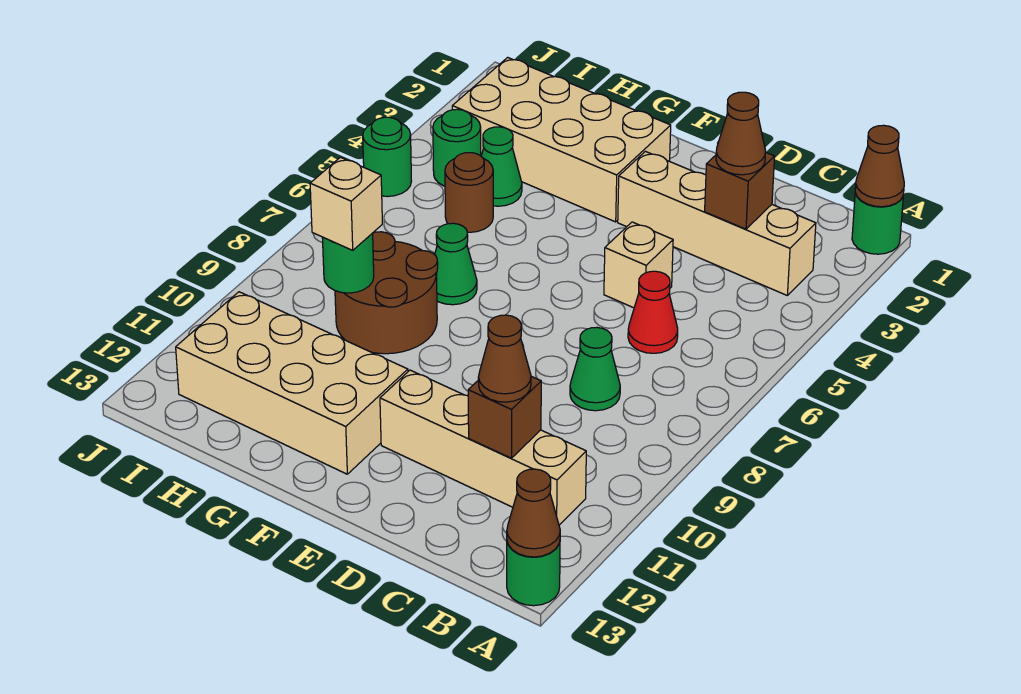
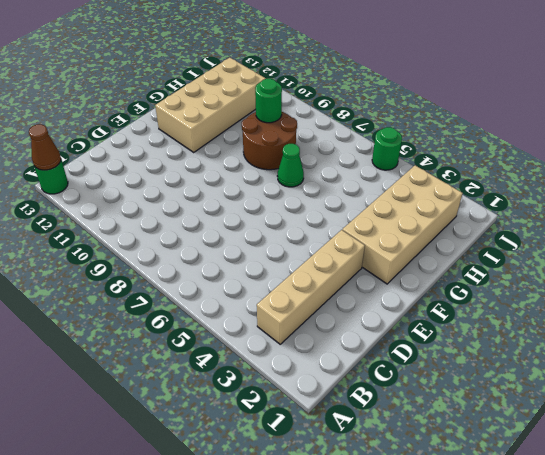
none -> green 1x1 round brick [852,193,903,254]
none -> tan 1x4 brick [380,370,586,525]
none -> red 1x1 cone [628,271,678,353]

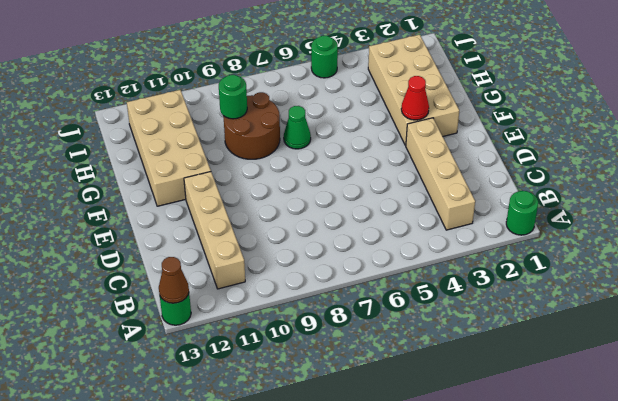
red 1x1 cone [401,76,429,120] -> red 1x1 cone moved to [628,271,678,353]
none -> green 1x1 cone [570,327,620,411]
none -> tan 1x1 brick [604,222,673,308]
none -> green 1x1 cone [481,127,522,206]

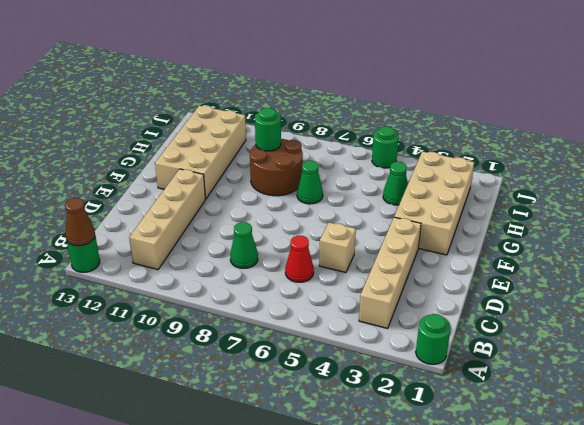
none -> brown 1x1 round brick [445,153,493,232]
none -> green 1x1 round brick [433,109,481,186]
none -> brown 1x1 cone [855,125,904,207]

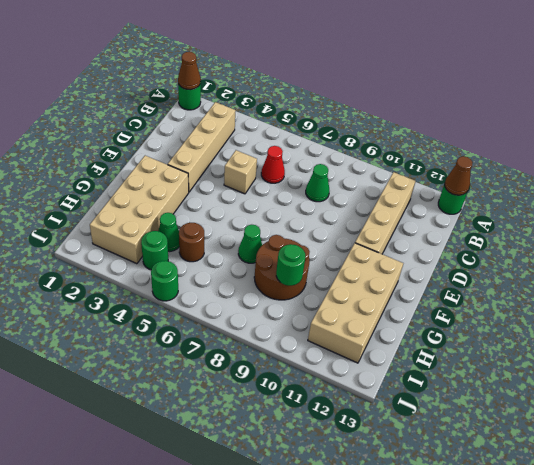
none -> brown 1x1 brick [705,153,775,229]
none -> brown 1x1 brick [468,376,541,458]
none -> brown 1x1 cone [716,92,766,175]

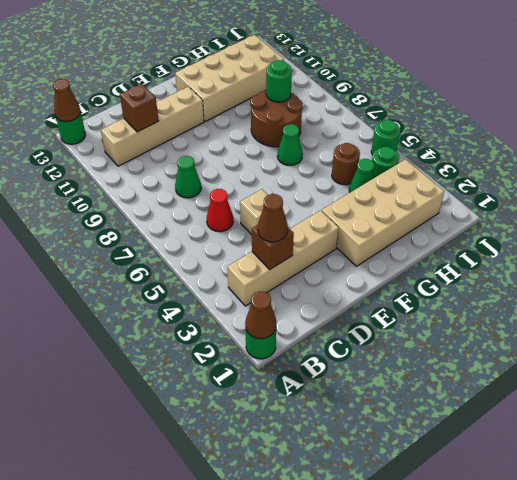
none -> brown 1x1 cone [478,315,531,402]
none -> tan 1x1 brick [310,157,382,250]

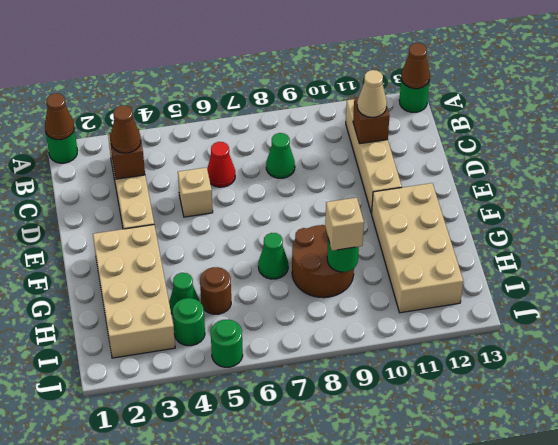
tan 1x1 cone [357,70,387,117] -> brown 1x1 cone [478,315,531,402]

